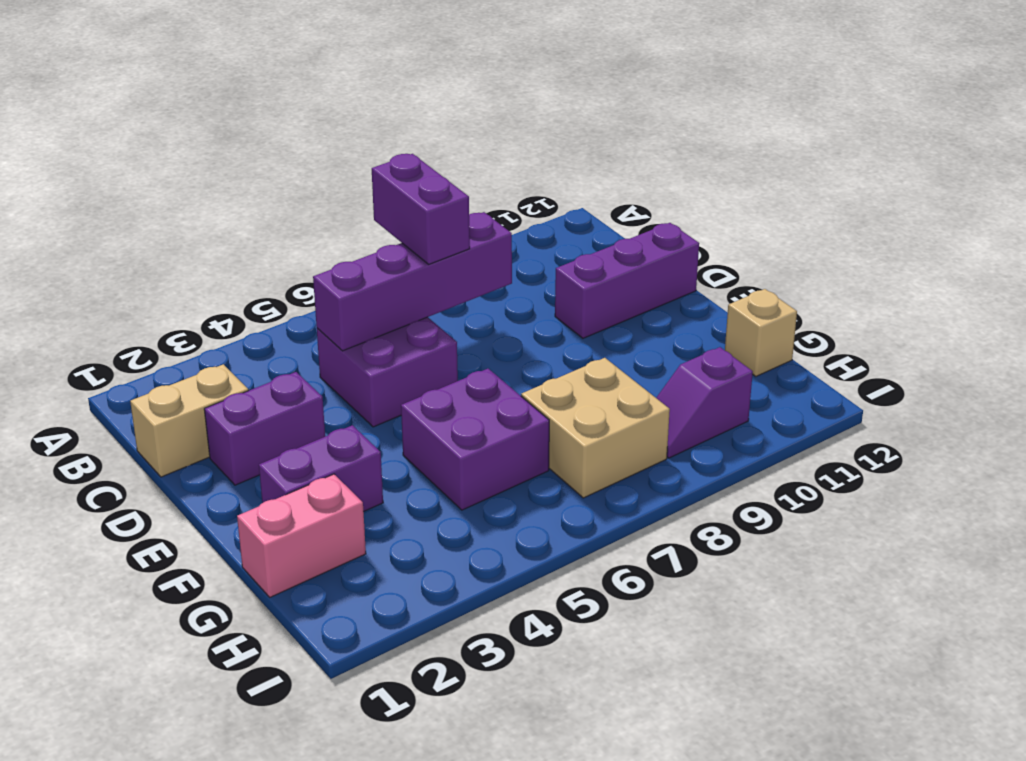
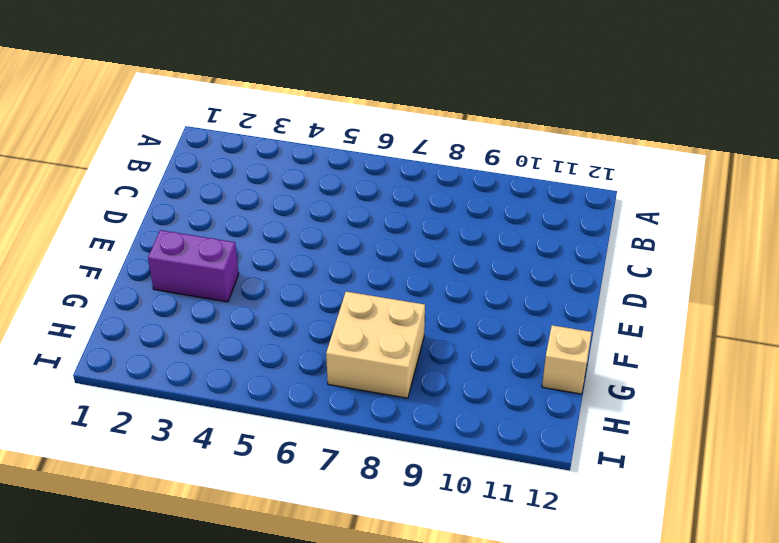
none -> tan 1x2 brick [130,364,249,477]
none -> purple 2x2 brick [317,317,458,427]
none -> purple 1x2 brick [204,372,325,485]

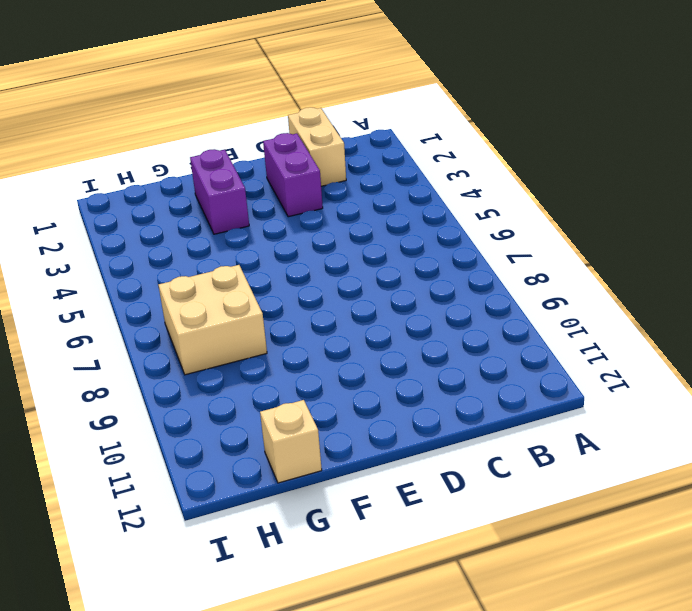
none -> purple 2x2 brick [317,317,458,427]
none -> purple 1x3 brick [555,223,699,338]
none -> purple 2x2 brick [401,369,549,510]

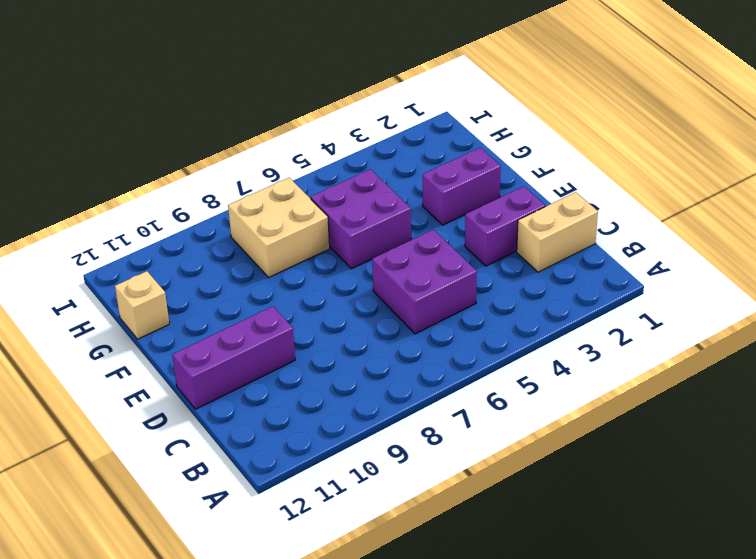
none -> pink 1x2 brick [237,474,366,597]
none -> purple 1x2 slope [656,347,753,458]
none -> purple 1x4 brick [313,212,512,351]

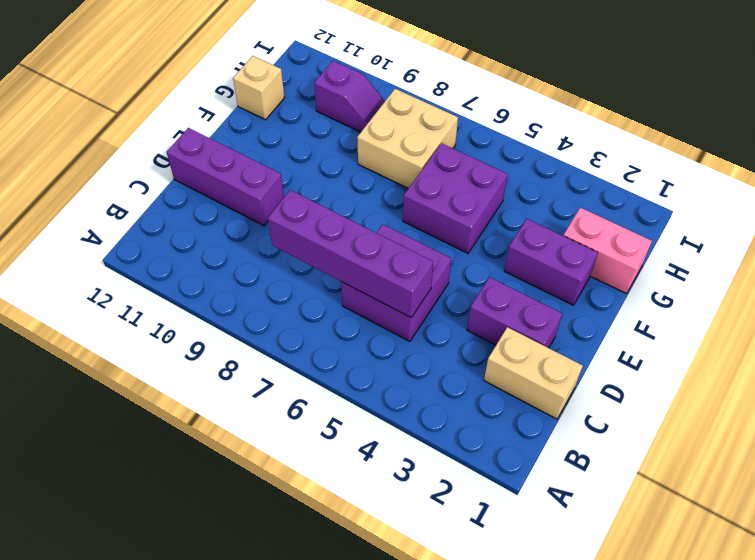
none -> purple 1x2 brick [372,154,470,264]

